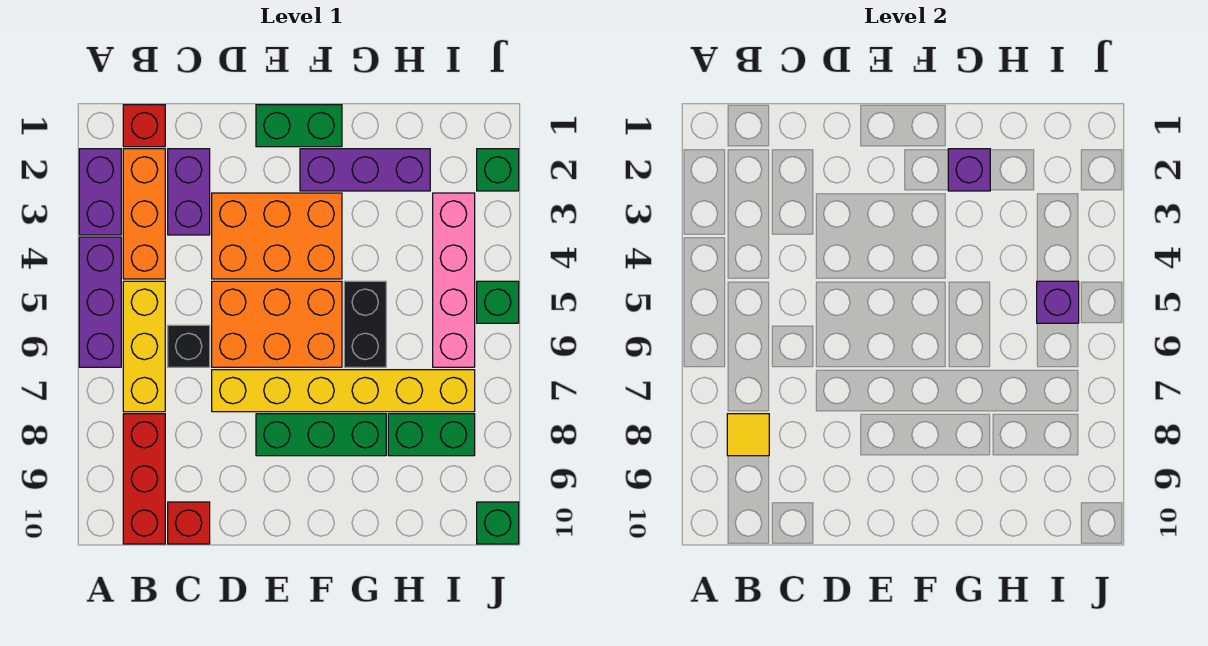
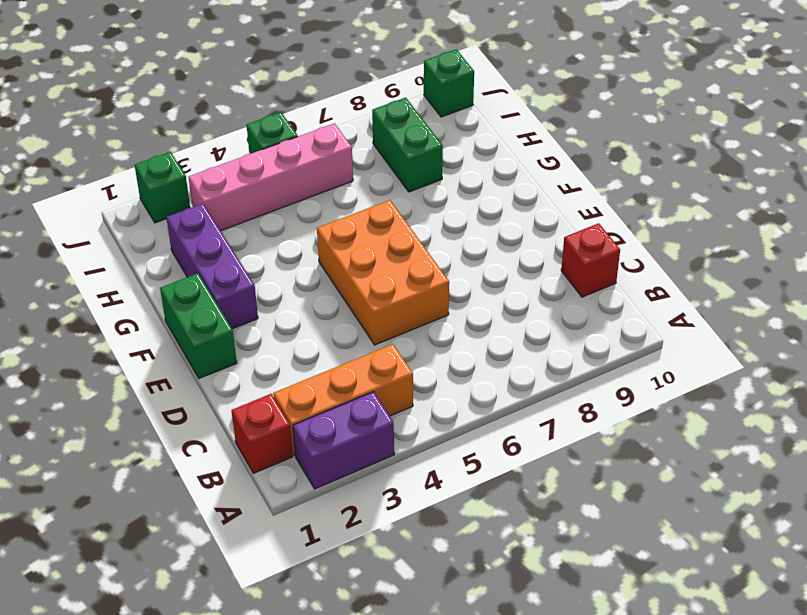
none -> purple 1x3 brick [79,237,121,367]
none -> yellow 1x3 brick [123,281,165,412]
none -> red 1x3 brick [123,414,165,544]

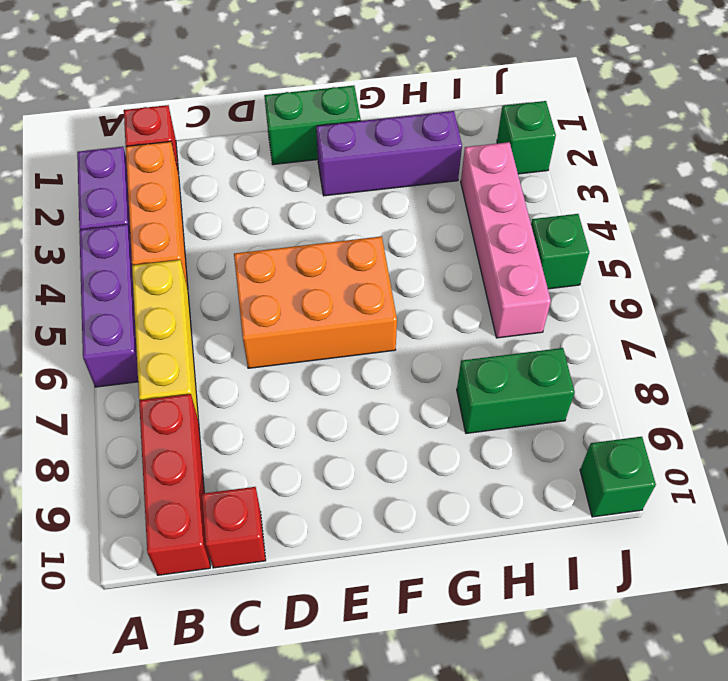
none -> purple 1x2 brick [168,149,210,235]
none -> black 1x1 brick [168,325,210,367]
none -> orange 2x3 brick [212,193,342,279]

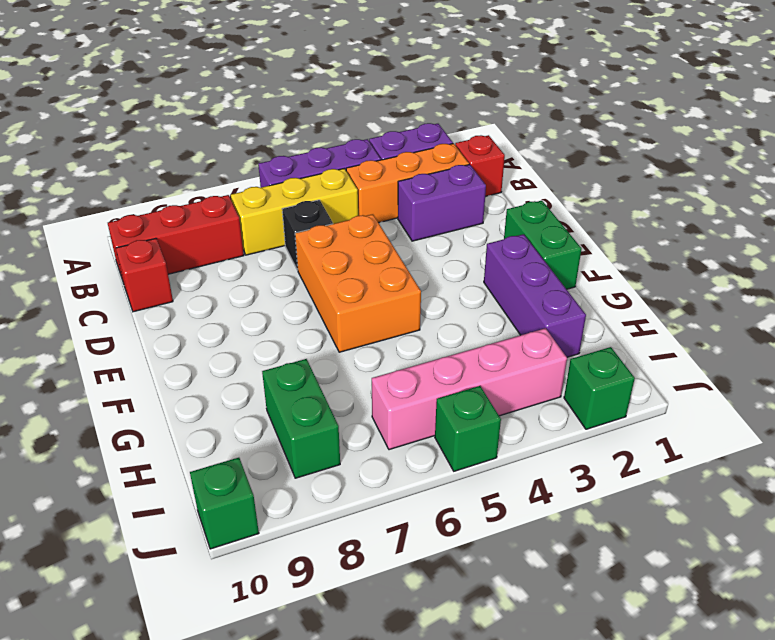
none -> orange 2x3 brick [212,193,342,279]
none -> yellow 1x6 brick [212,370,475,412]
none -> green 1x3 brick [256,414,386,456]

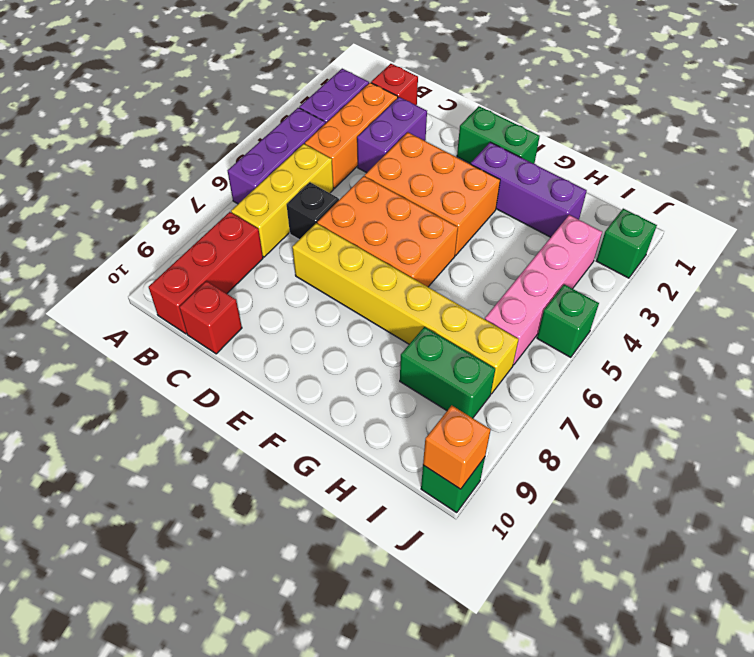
orange 1x1 brick [423,405,491,489] -> none
none -> green 1x3 brick [256,414,386,456]
none -> black 1x2 brick [344,281,386,367]
none -> yellow 1x1 tile [727,414,769,456]

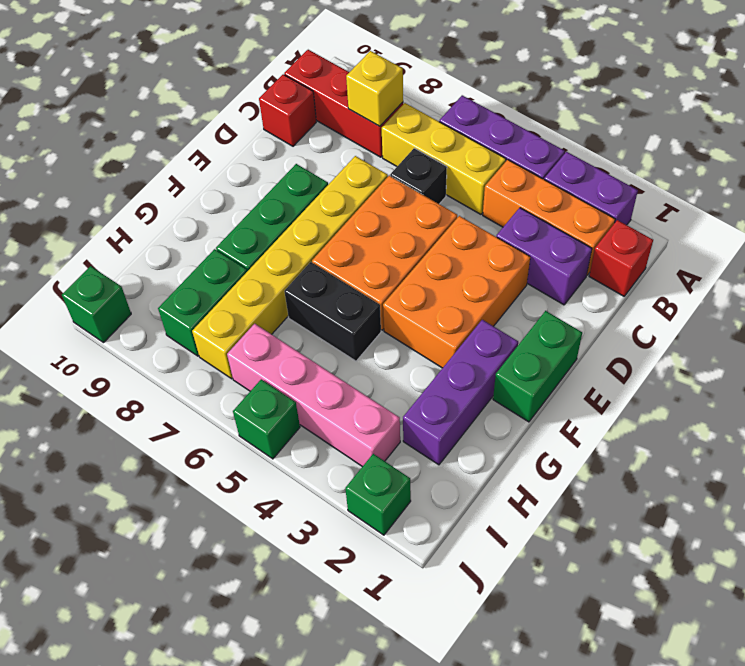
yellow 1x1 brick [346,51,403,126] -> yellow 1x1 tile [727,414,769,456]
none -> purple 1x1 brick [948,149,990,191]
none -> purple 1x1 brick [1037,281,1079,323]

